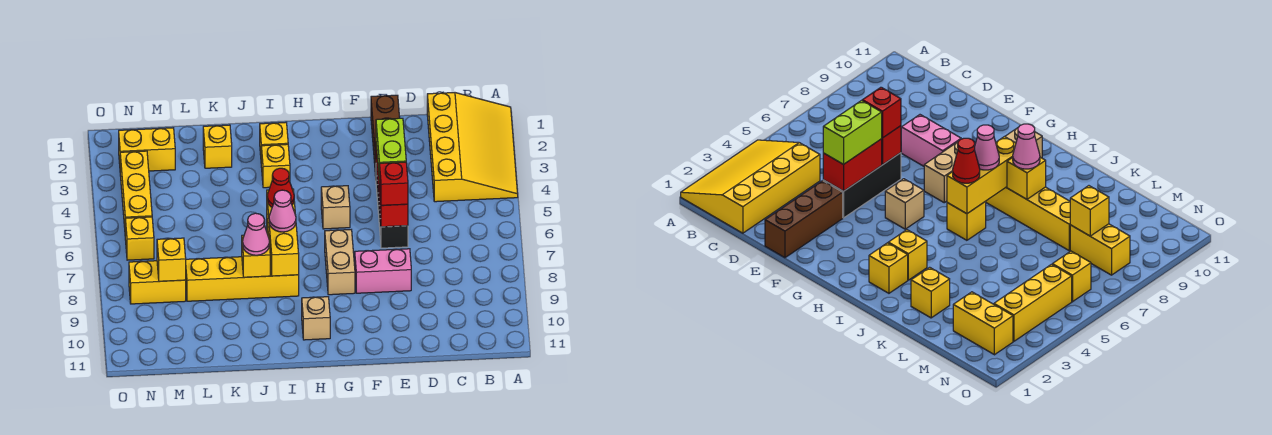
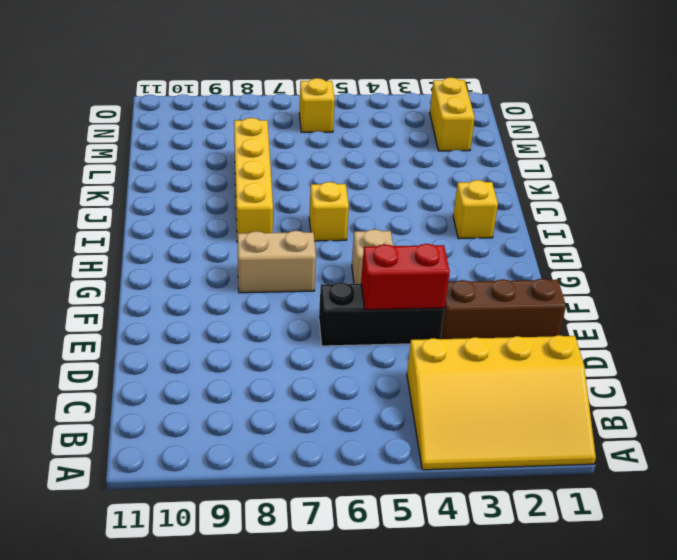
none -> pink 1x2 brick [355,249,411,293]
none -> tan 1x1 brick [302,297,330,340]
none -> yellow 1x1 brick [261,144,290,188]

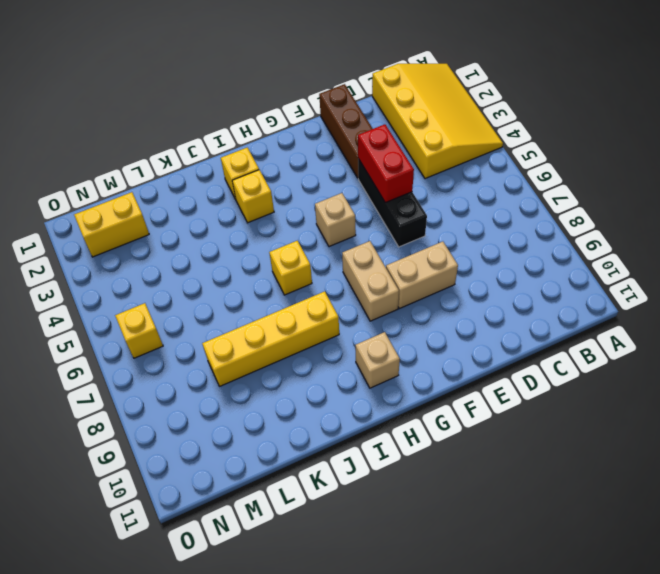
tan 1x2 brick [386,242,458,309] -> pink 1x2 brick [355,249,411,293]
none -> yellow 1x1 brick [203,125,232,168]
none -> yellow 1x2 brick [129,261,186,304]
none -> yellow 1x3 brick [120,151,152,227]

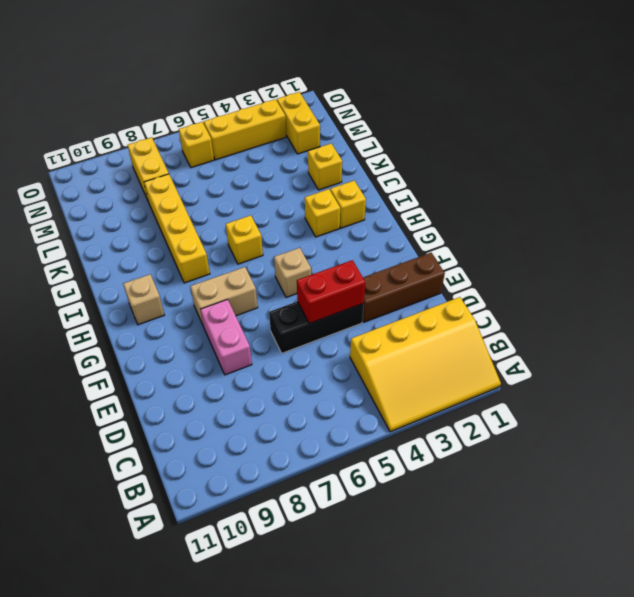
none -> red 1x1 brick [380,197,408,227]
none -> yellow 1x3 brick [267,189,299,276]
none -> yellow 1x1 brick [242,234,270,277]

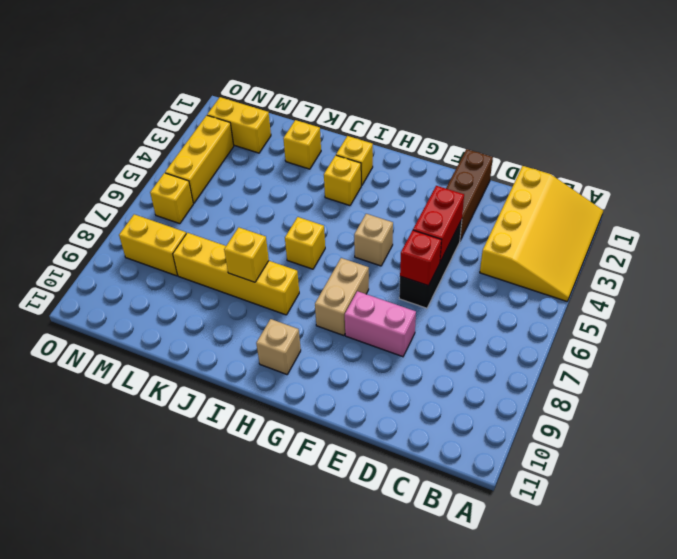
none -> yellow 1x3 brick [267,189,299,276]
none -> yellow 1x1 brick [157,238,186,281]
none -> lime 1x2 brick [376,118,406,183]

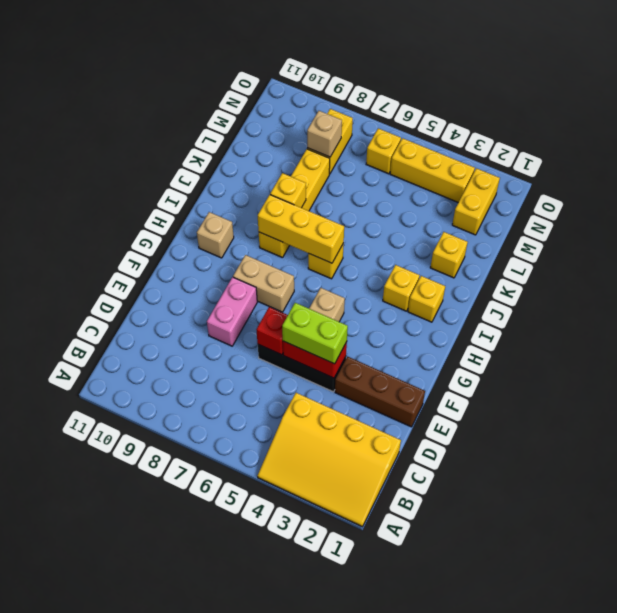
tan 1x1 brick [307,111,342,157] -> yellow 1x1 brick [157,238,186,281]
none -> red 1x1 brick [379,162,408,205]
none -> red 1x1 cone [267,168,294,207]
none -> pink 1x1 cone [269,190,296,232]

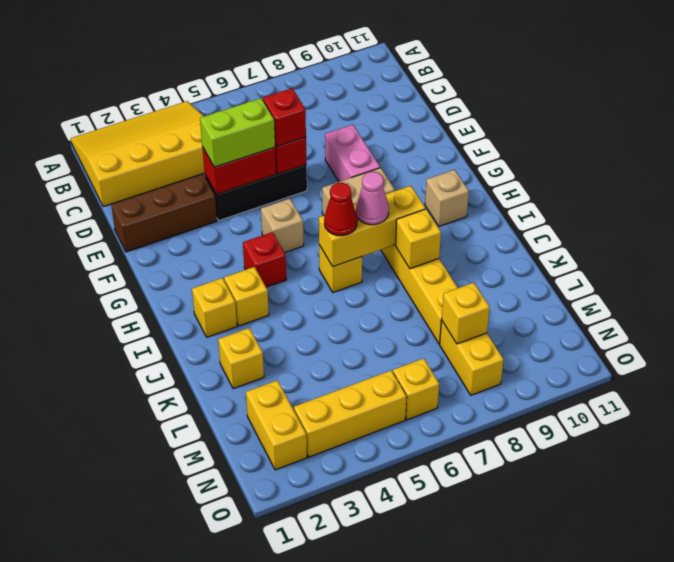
red 1x1 brick [243,232,286,287] -> none
none -> pink 1x1 cone [243,213,269,255]

